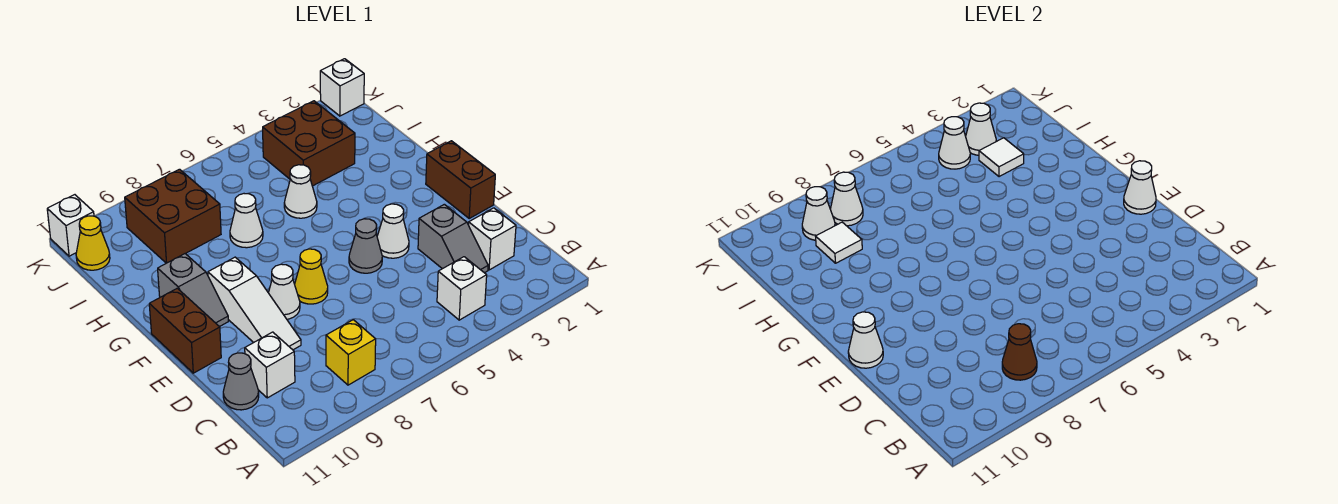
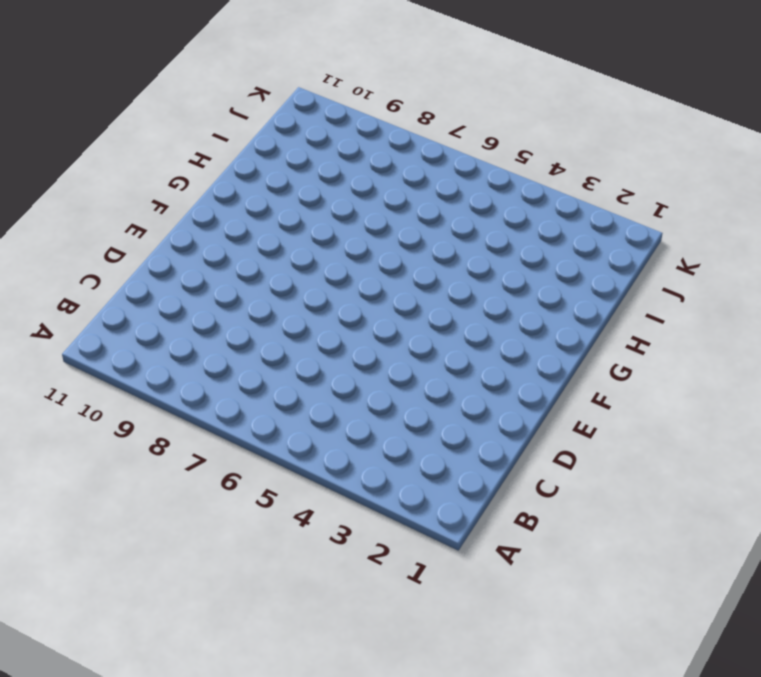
none -> white 1x1 brick [437,257,487,320]
none -> yellow 1x1 brick [326,320,376,385]
none -> white 1x1 brick [469,208,516,270]
none -> grey 1x2 slope [418,204,488,273]

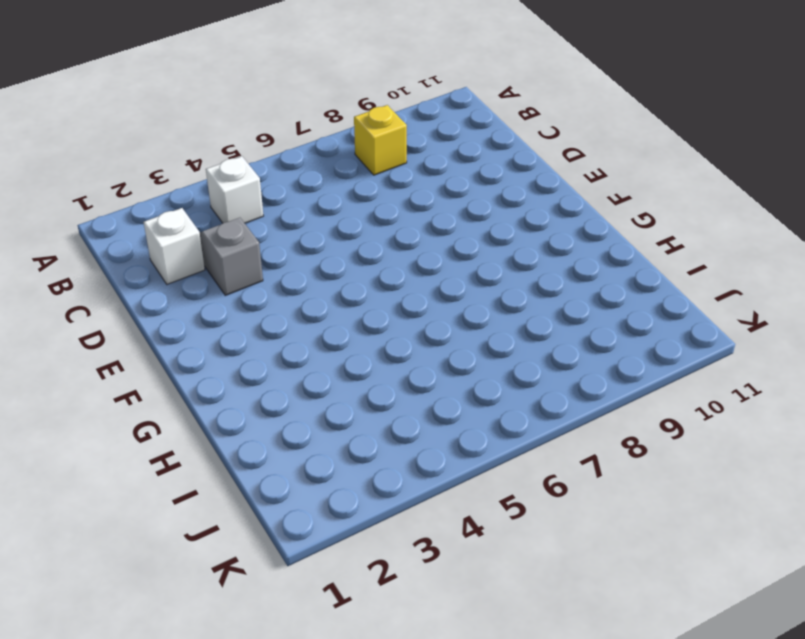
none -> white 1x1 brick [245,332,295,398]
none -> grey 1x1 cone [223,353,259,410]
none -> white 1x3 slope [208,257,301,350]
none -> brown 1x2 brick [426,141,495,218]

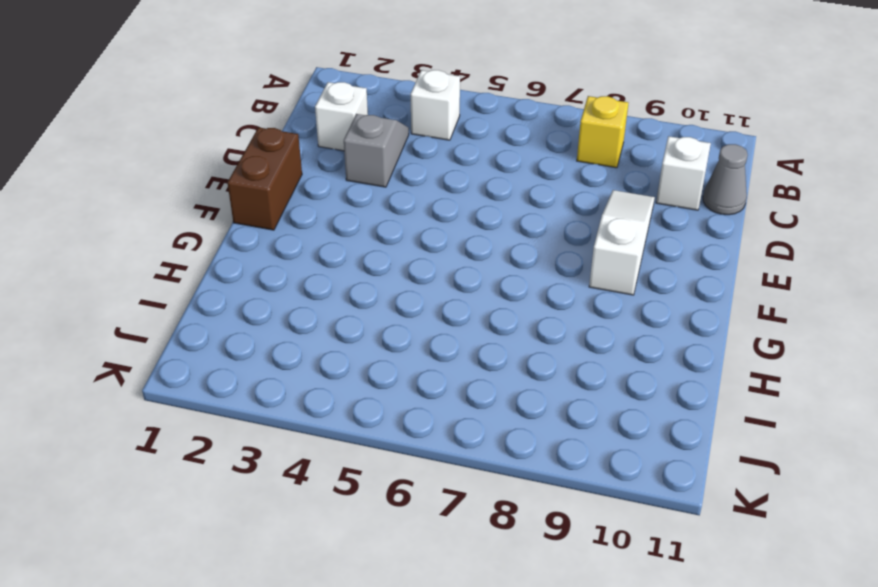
none -> white 1x1 cone [377,204,409,258]
none -> grey 1x1 cone [349,219,382,273]
none -> yellow 1x1 cone [295,249,328,304]
none -> white 1x1 cone [269,264,300,319]

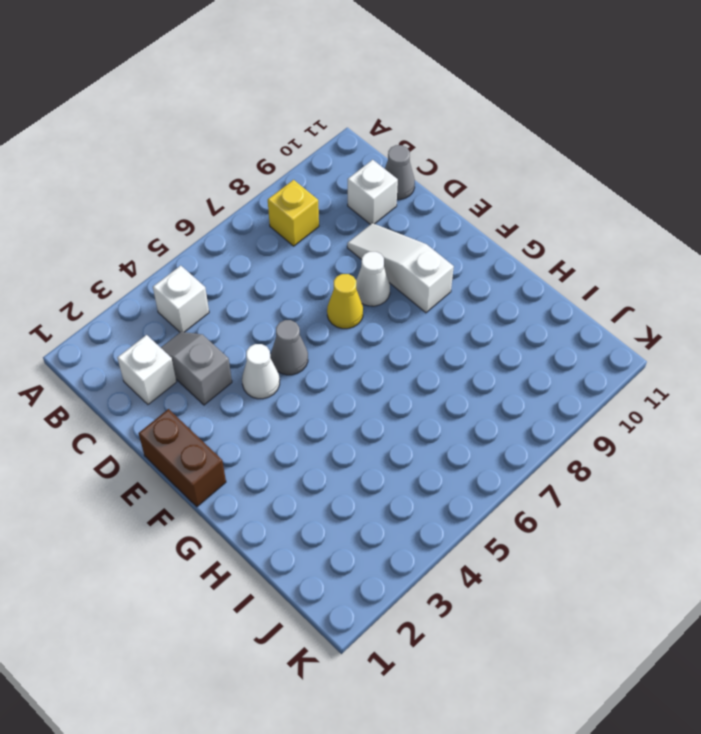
none -> brown 1x2 brick [149,288,221,373]
none -> grey 1x2 slope [158,254,228,327]
none -> white 1x1 cone [284,165,317,218]
none -> white 1x1 cone [230,194,263,248]

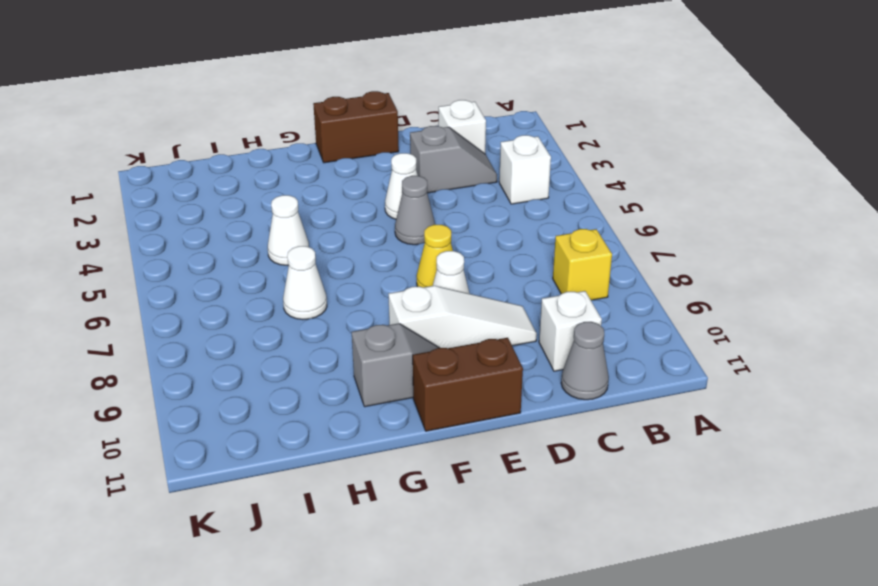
none -> brown 2x2 brick [263,101,355,186]
none -> brown 2x2 brick [125,169,221,263]
none -> yellow 1x1 cone [76,216,110,270]
none -> white 1x1 brick [320,59,364,116]

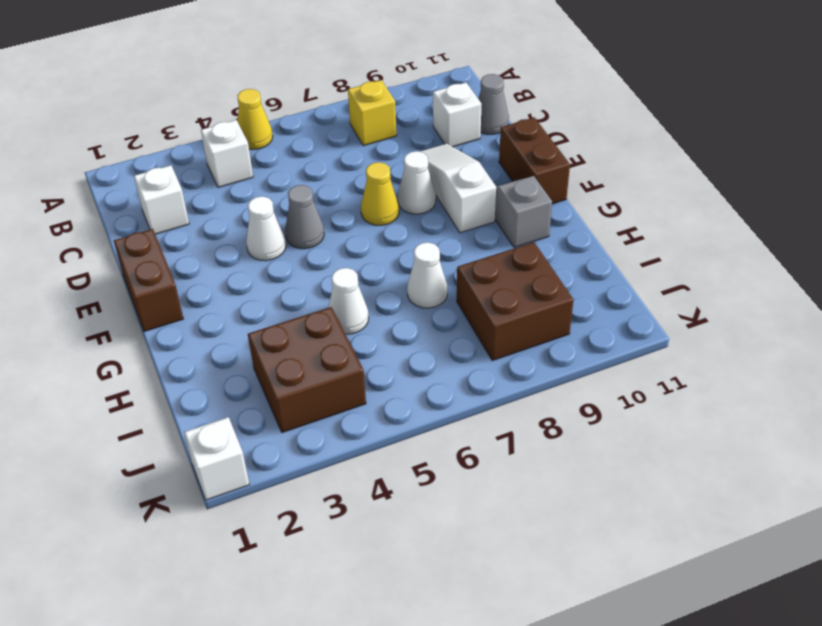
yellow 1x1 cone [237,89,273,149] -> yellow 1x1 cone moved to [76,216,110,270]
none -> grey 1x2 slope [418,204,488,273]
none -> white 1x1 brick [47,195,94,256]
none -> brown 1x1 cone [1002,324,1037,380]
none -> white 1x1 cone [1124,161,1156,214]

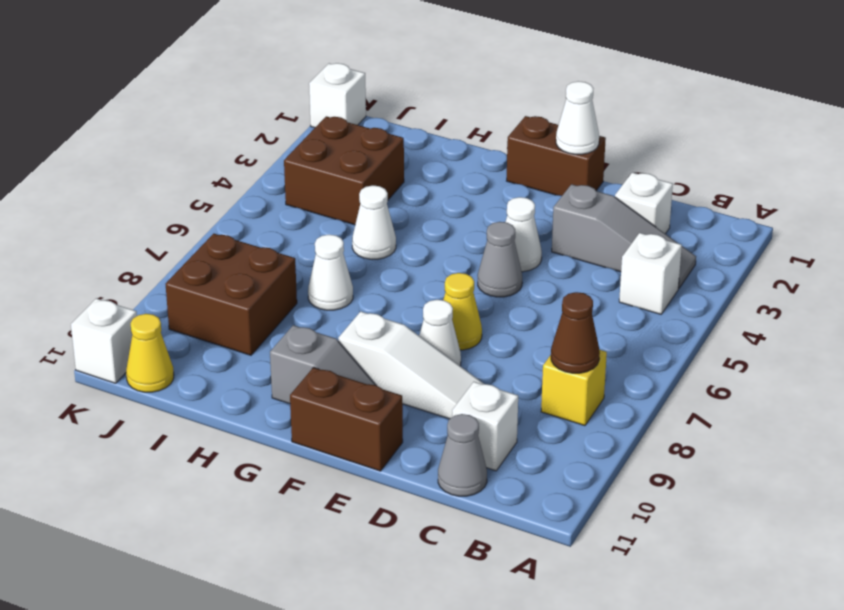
grey 1x3 slope [552,184,696,289] -> grey 1x2 slope [418,204,488,273]
none -> white 1x1 cone [848,312,883,368]
none -> white 1x1 tile [979,138,1024,177]
none -> white 1x1 tile [815,222,862,263]
none -> white 1x1 cone [966,103,996,155]

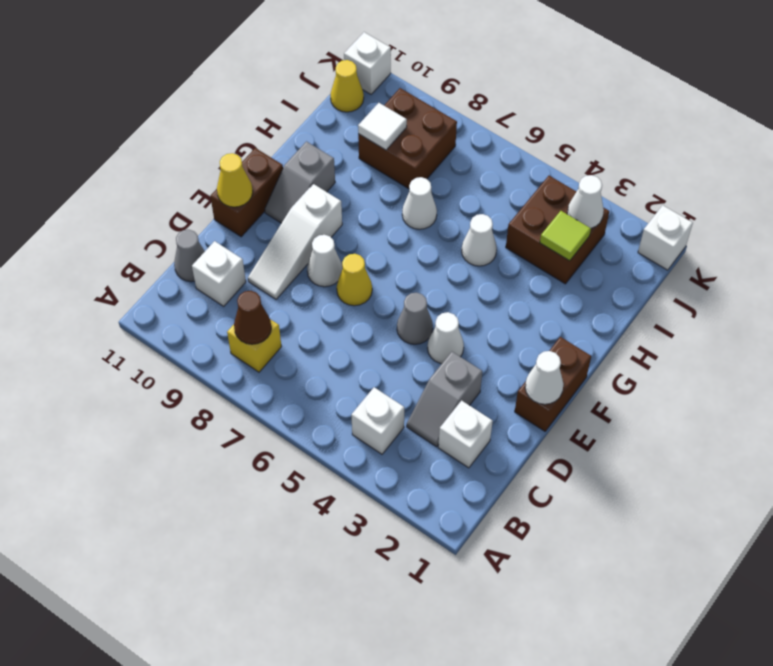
yellow 1x1 cone [217,153,253,207] -> white 1x1 cone [848,312,883,368]
lime 1x1 tile [540,211,591,261] -> white 1x1 tile [979,138,1024,177]
none -> white 1x1 cone [939,117,970,169]
none -> white 1x1 cone [830,172,863,226]
none -> white 1x1 cone [802,187,835,240]

